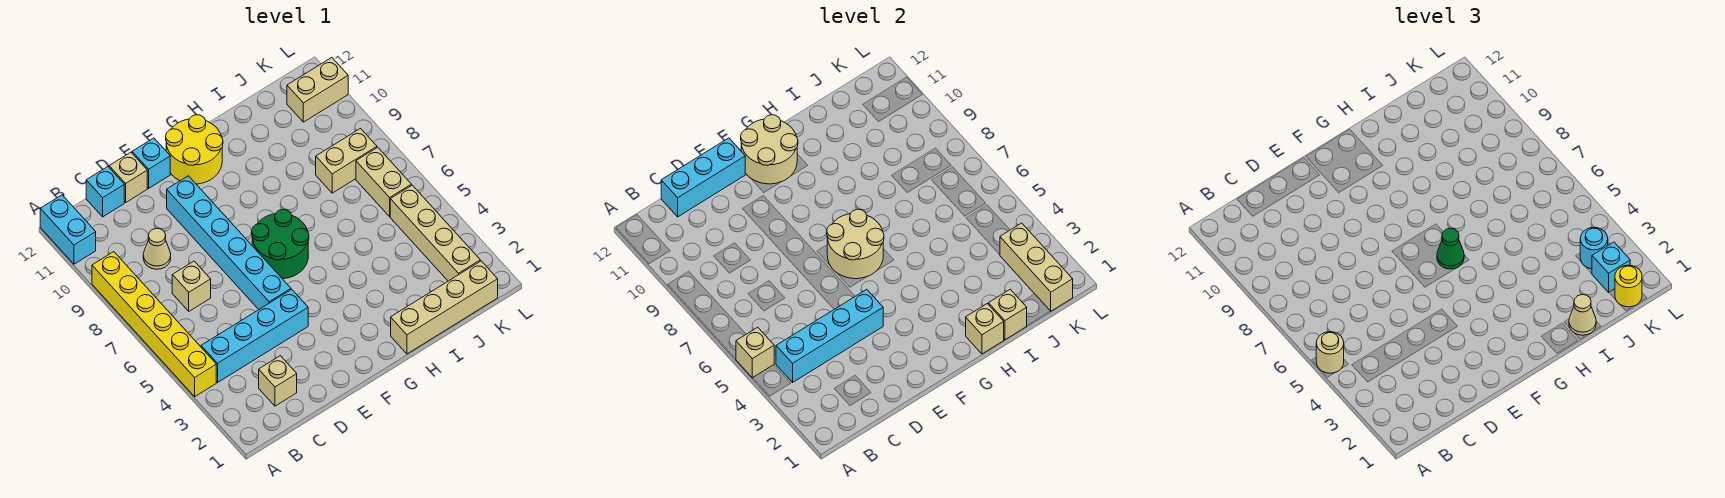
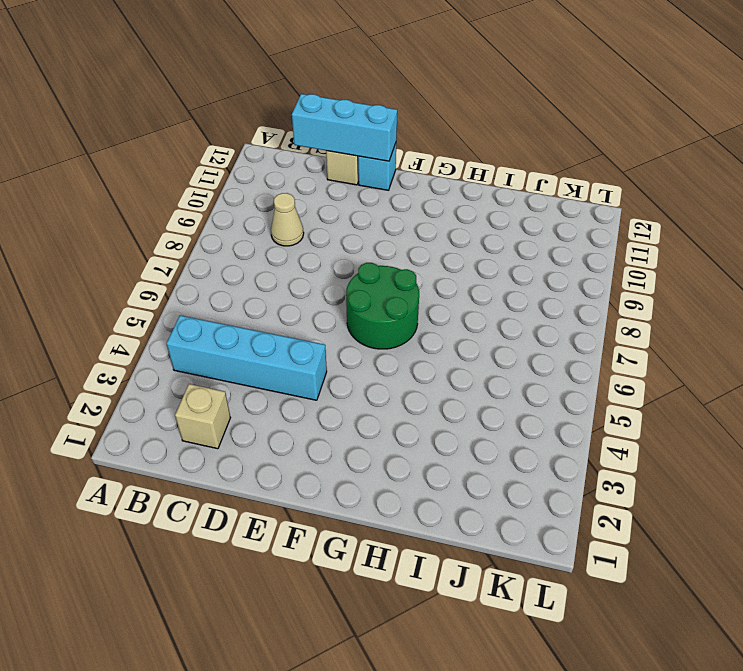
none -> yellow 1x6 brick [92,252,216,397]
none -> cyan 1x2 brick [40,195,96,264]
none -> tan 1x1 brick [172,261,211,311]
none -> cyan 1x1 brick [86,167,124,217]

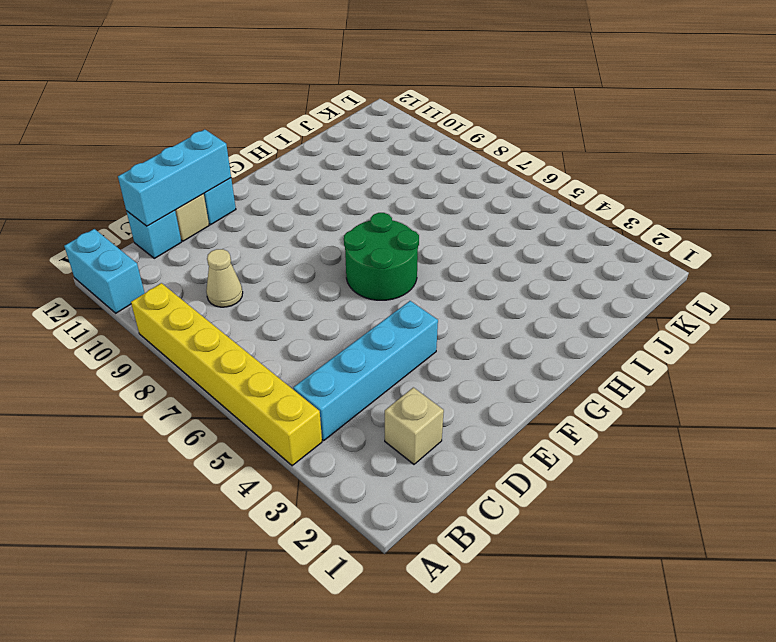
none -> tan 1x1 brick [172,261,211,311]
none -> cyan 1x6 brick [167,176,291,309]
none -> yellow 2x2 round brick [166,115,223,184]
none -> tan 1x4 brick [391,261,498,354]

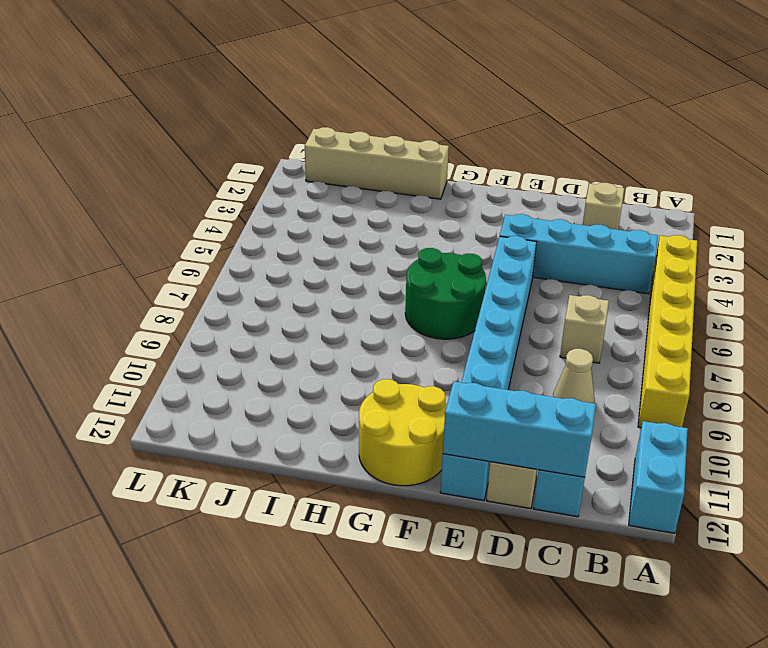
none -> tan 1x2 brick [316,129,377,193]
none -> tan 1x4 brick [390,185,480,281]
none -> tan 1x2 brick [356,147,411,217]
none -> tan 1x2 brick [287,58,348,122]

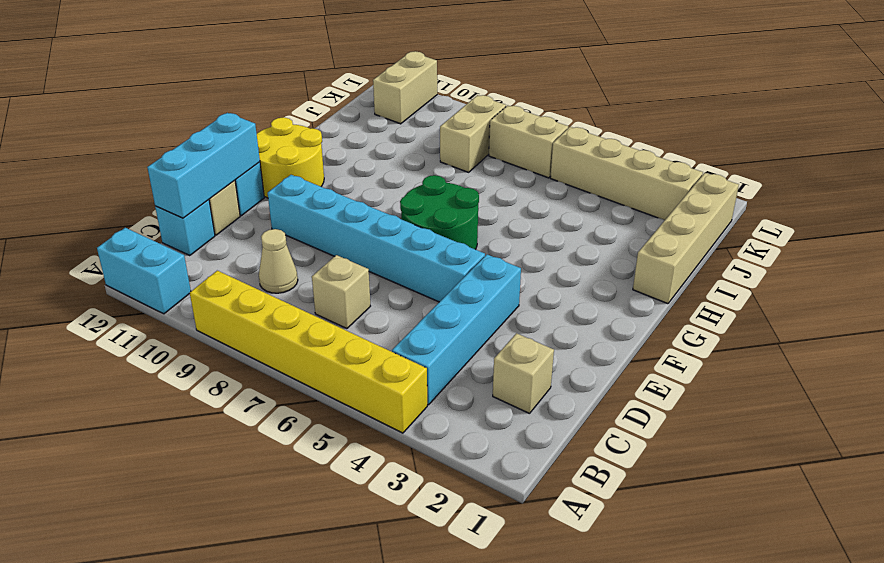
none -> tan 1x1 brick [736,327,774,378]
none -> cyan 1x4 brick [776,289,883,382]
none -> tan 2x2 round brick [827,209,884,279]
none -> tan 2x2 round brick [741,115,798,184]

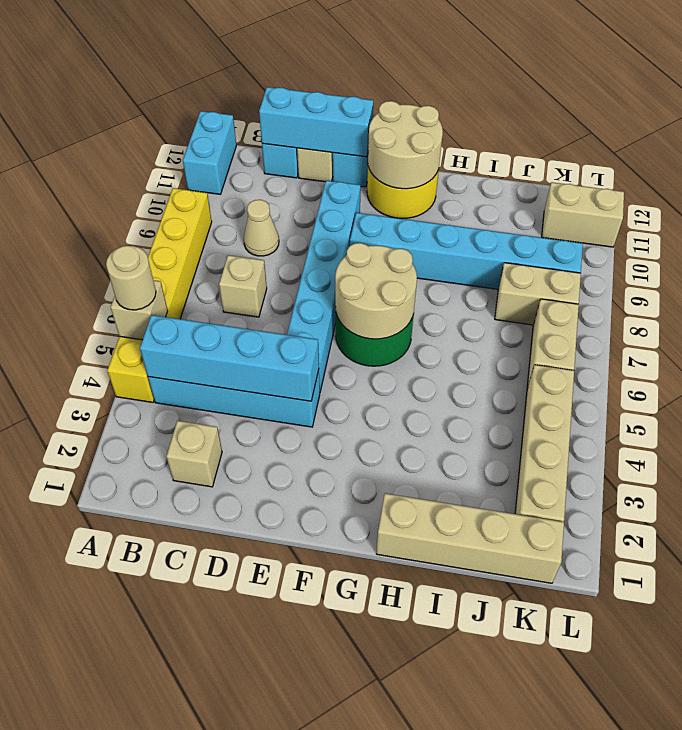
cyan 1x6 brick [350,213,583,289] -> none
none -> tan 1x1 brick [966,304,1004,354]
none -> tan 1x1 brick [988,289,1027,340]
none -> tan 1x3 brick [1000,223,1073,311]
none -> green 1x1 cone [1437,228,1464,269]

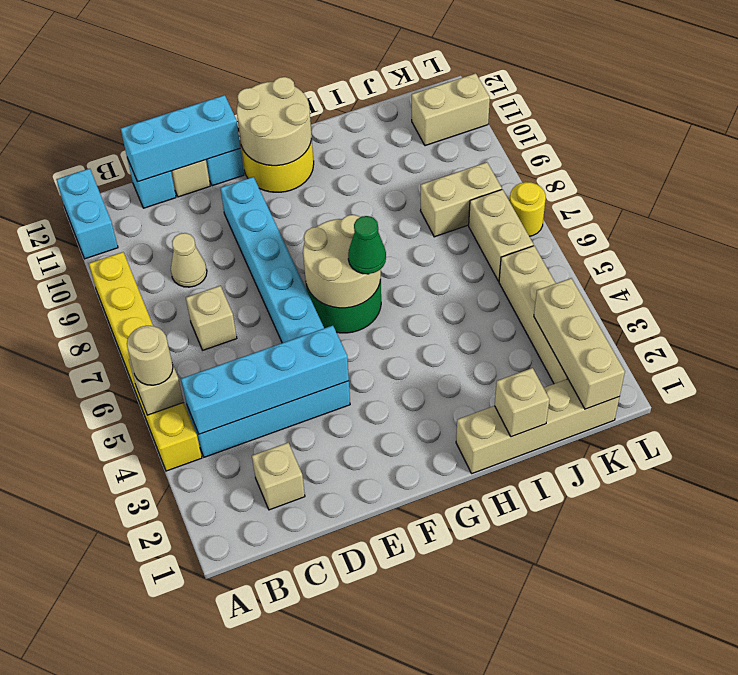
yellow 1x1 round brick [510,182,546,236] -> yellow 1x1 round brick moved to [1615,265,1642,307]
none -> tan 1x1 brick [966,304,1004,354]
none -> tan 1x1 cone [1569,295,1596,335]
none -> cyan 1x1 brick [1592,242,1630,292]
none -> cyan 1x1 round brick [1580,227,1608,269]

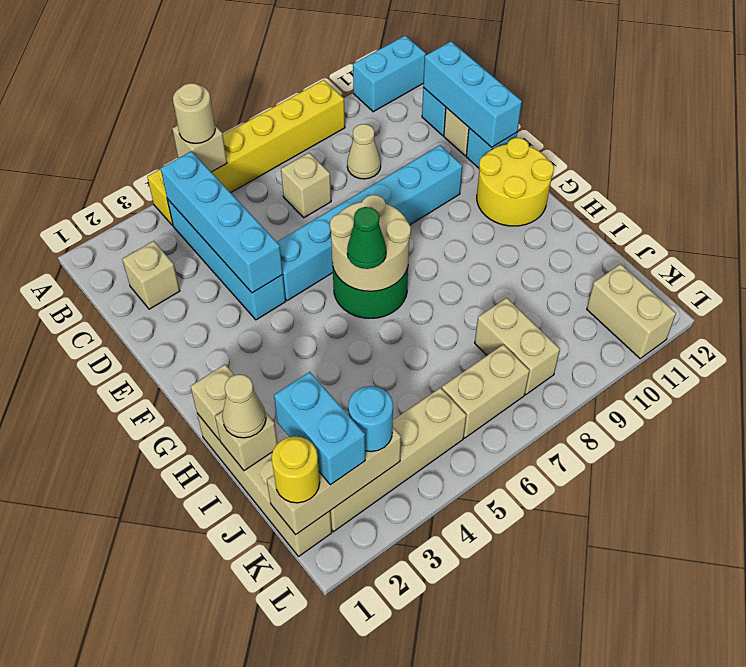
cyan 1x2 brick [274,372,365,485] -> cyan 1x1 brick [1592,242,1630,292]
none -> tan 2x2 round brick [741,115,798,184]

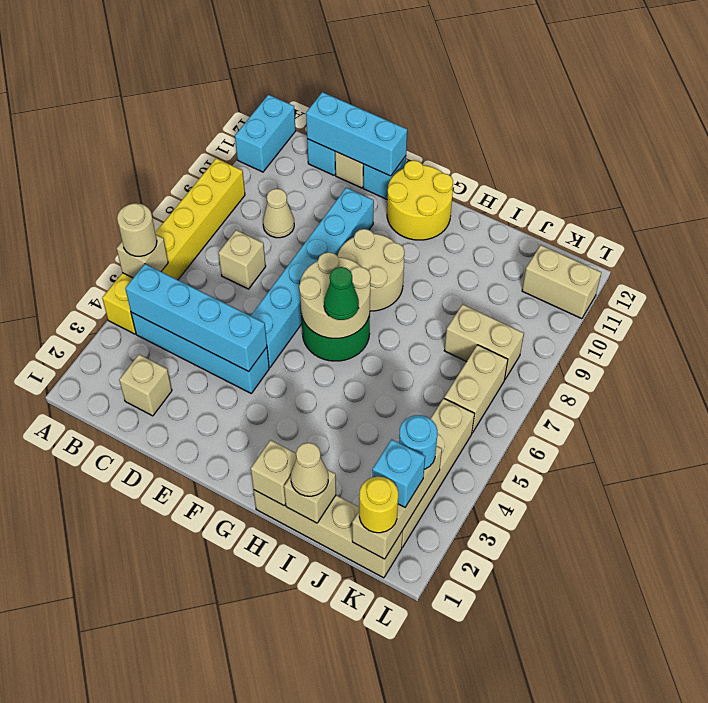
tan 2x2 round brick [338,229,405,311] -> tan 2x2 round brick moved to [741,115,798,184]

